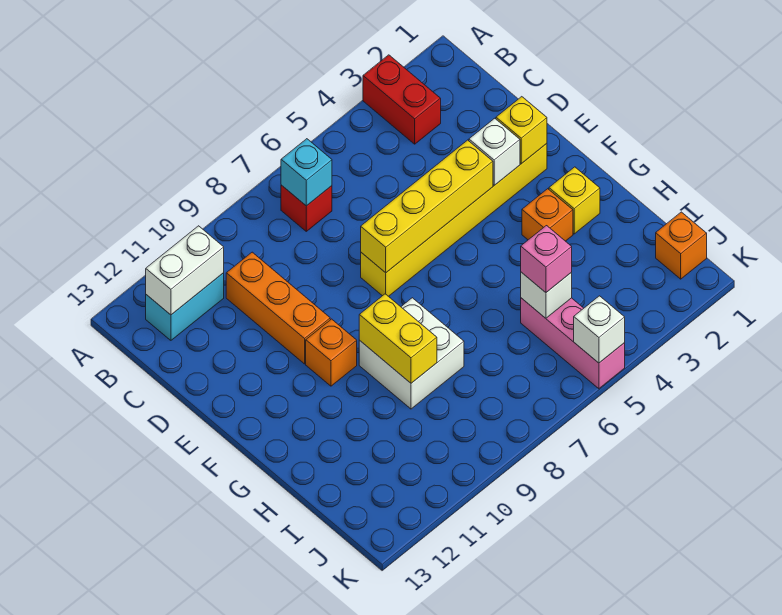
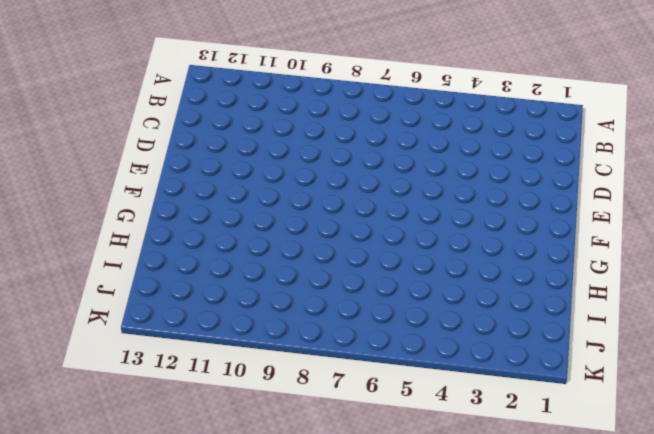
none -> red 1x2 brick [363,55,441,144]
none -> red 1x1 brick [281,185,332,231]
none -> cyan 1x2 brick [146,273,224,340]

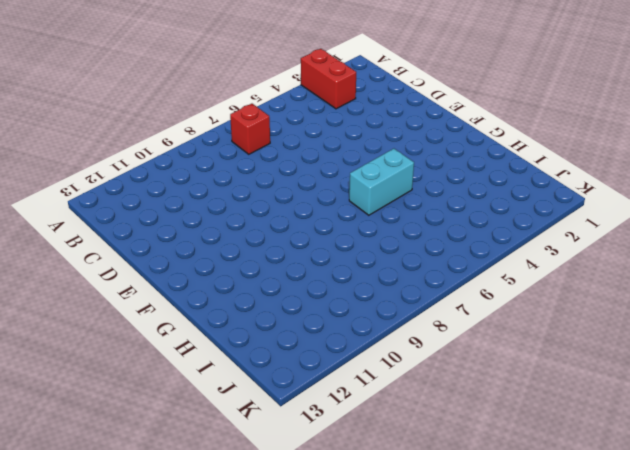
cyan 1x2 brick [349,149,414,215] -> cyan 1x2 brick moved to [146,273,224,340]
none -> orange 1x3 brick [226,252,330,364]
none -> yellow 1x6 brick [361,144,547,296]
none -> orange 1x1 brick [306,319,357,386]

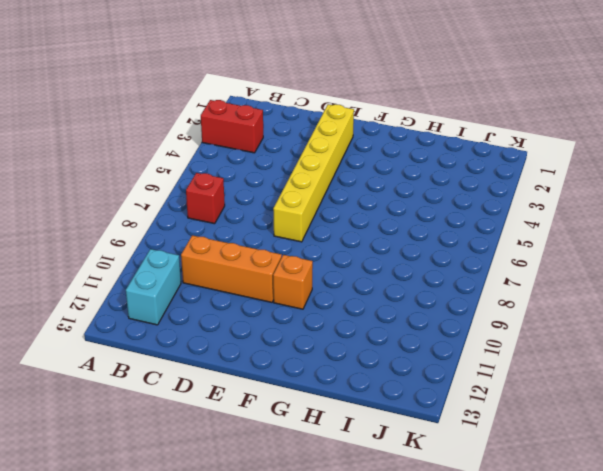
none -> yellow 1x1 brick [549,167,600,234]
none -> orange 1x1 brick [522,189,573,241]
none -> white 2x2 brick [359,298,464,409]

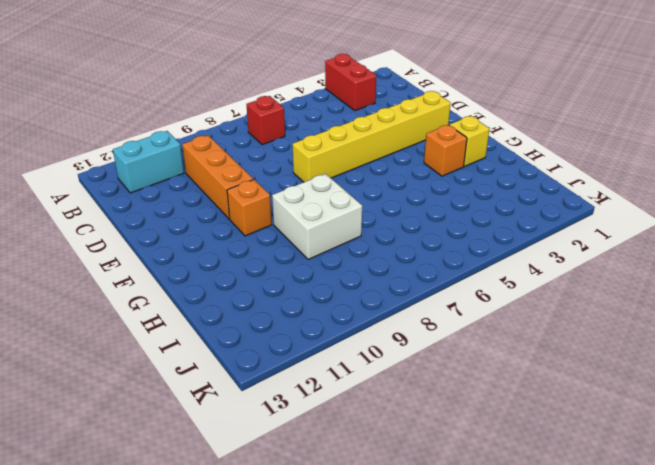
none -> pink 1x3 brick [521,298,625,389]
none -> orange 1x1 brick [656,212,707,279]
none -> cyan 1x1 brick [281,139,332,206]

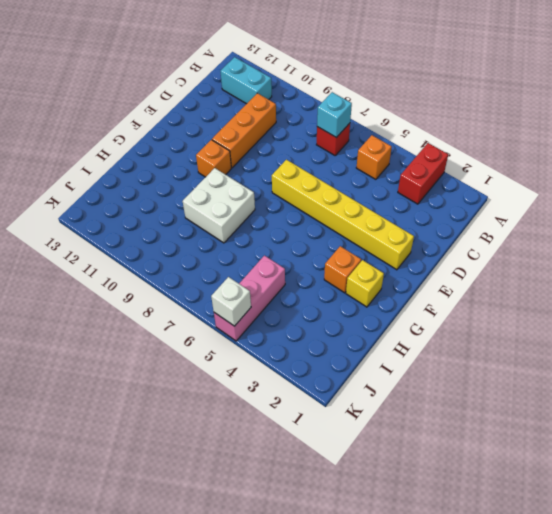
orange 1x1 brick [356,135,392,179] -> orange 1x1 brick moved to [656,212,707,279]
none -> white 1x2 brick [146,226,224,315]
none -> yellow 1x1 brick [496,97,547,164]
none -> white 1x1 brick [469,118,520,185]

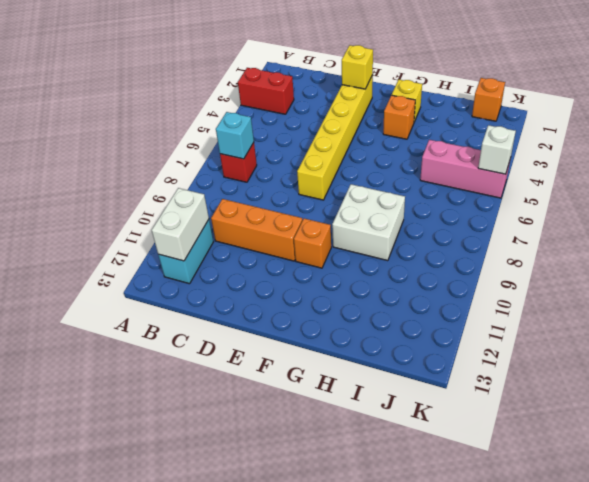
none -> white 1x1 brick [469,118,520,185]
none -> yellow 1x4 brick [361,140,493,273]
none -> yellow 1x2 brick [359,294,437,383]

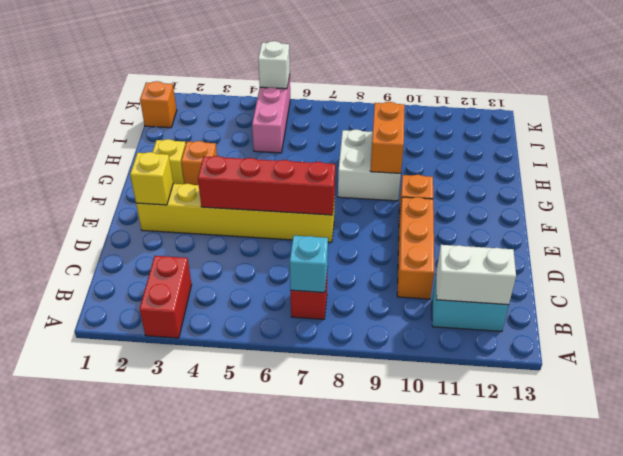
red 1x4 brick [198,156,335,215] -> yellow 1x4 brick [361,140,493,273]
orange 1x2 brick [370,102,405,173] -> yellow 1x2 brick [359,294,437,383]
none -> white 1x1 brick [469,118,520,185]
none -> white 1x1 brick [521,272,572,318]
none -> pink 1x1 brick [521,226,572,292]

